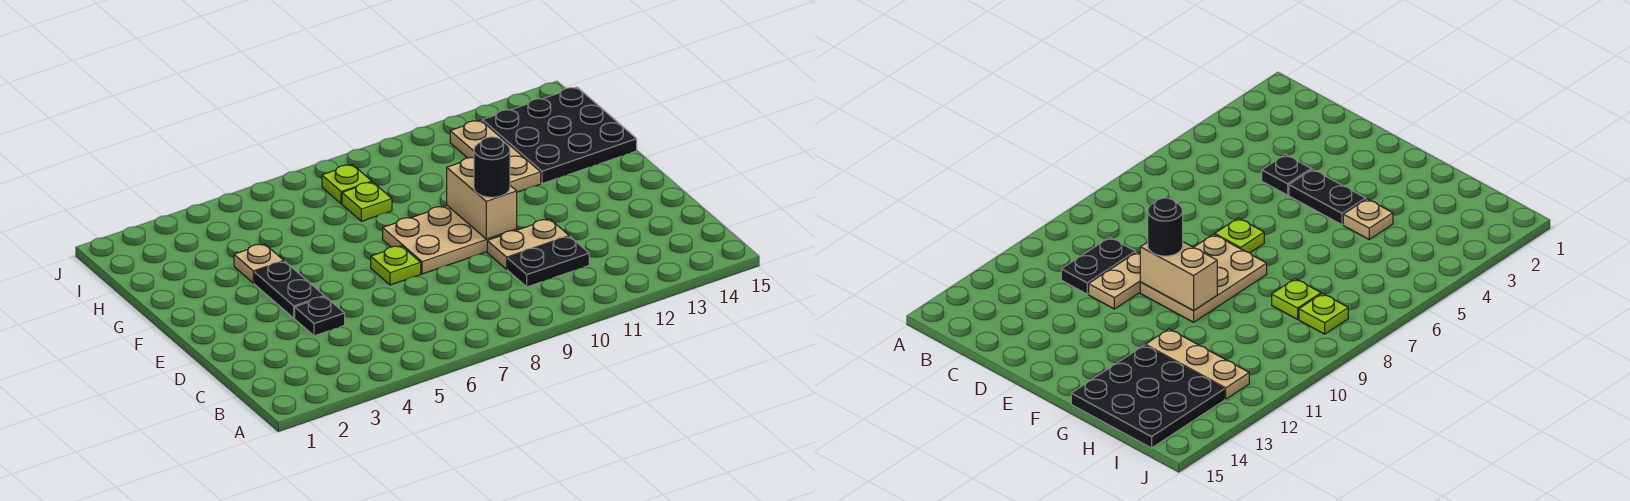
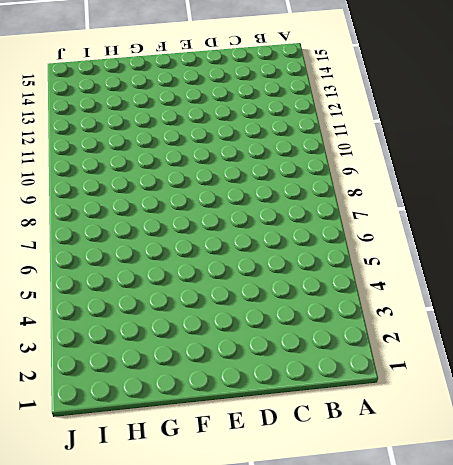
none -> black 1x2 plate [508,237,589,287]
none -> black 1x1 plate [295,297,345,336]
none -> tan 1x2 plate [487,219,569,269]

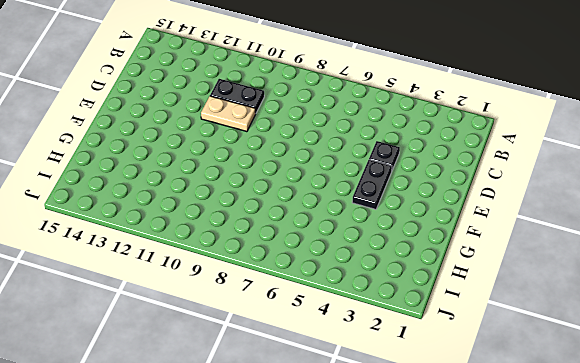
none -> lime 1x1 plate [371,246,421,285]
none -> tan 2x3 plate [383,206,517,274]
none -> tan 1x1 plate [234,244,284,283]

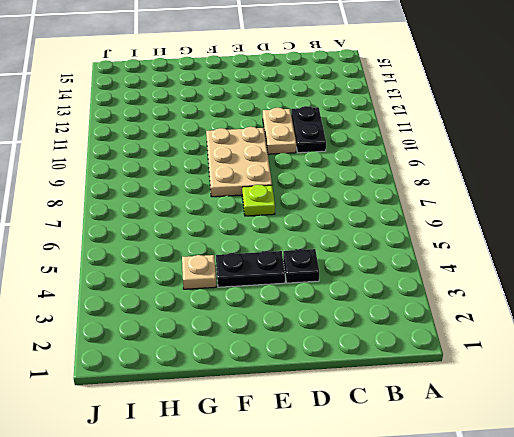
none -> tan 1x3 plate [450,120,541,192]
none -> black 3x3 plate [482,87,637,184]
none -> lime 1x1 plate [342,182,392,221]

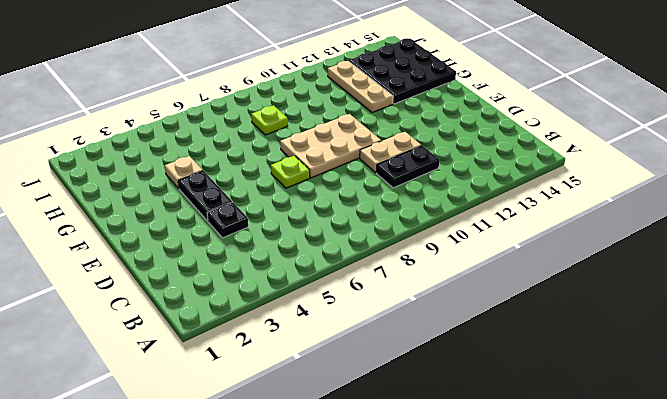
none -> lime 1x1 plate [322,164,372,204]
none -> tan 1x2 brick [447,157,517,239]
none -> black 1x1 round brick [474,137,510,197]

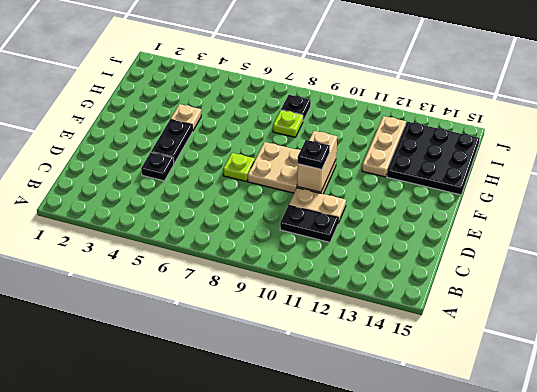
black 1x1 plate [298,140,330,170] -> black 1x1 round brick [474,137,510,197]
black 1x1 plate [281,95,311,121] -> lime 1x1 plate [322,164,372,204]

